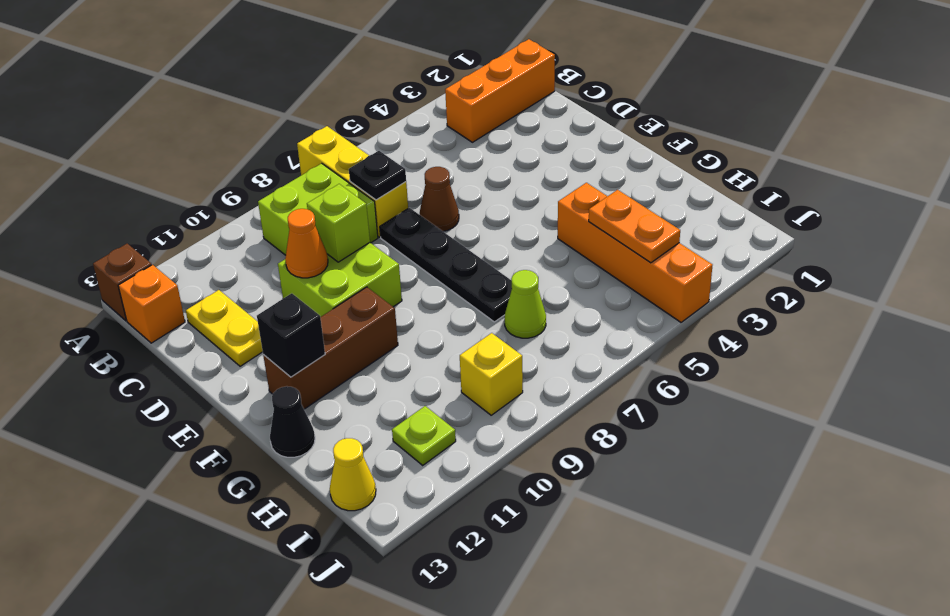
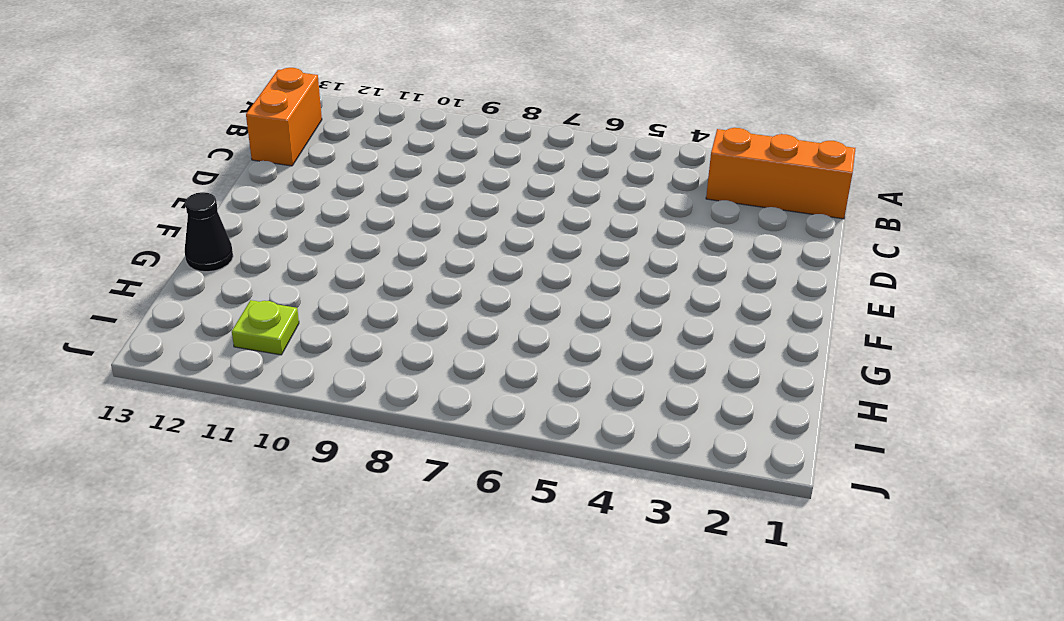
orange 1x2 brick [246,68,322,166] -> orange 1x1 brick [118,265,185,343]
none -> yellow 1x3 brick [297,126,408,237]
none -> brown 1x1 brick [93,244,152,321]
none -> lime 2x2 brick [258,163,378,255]

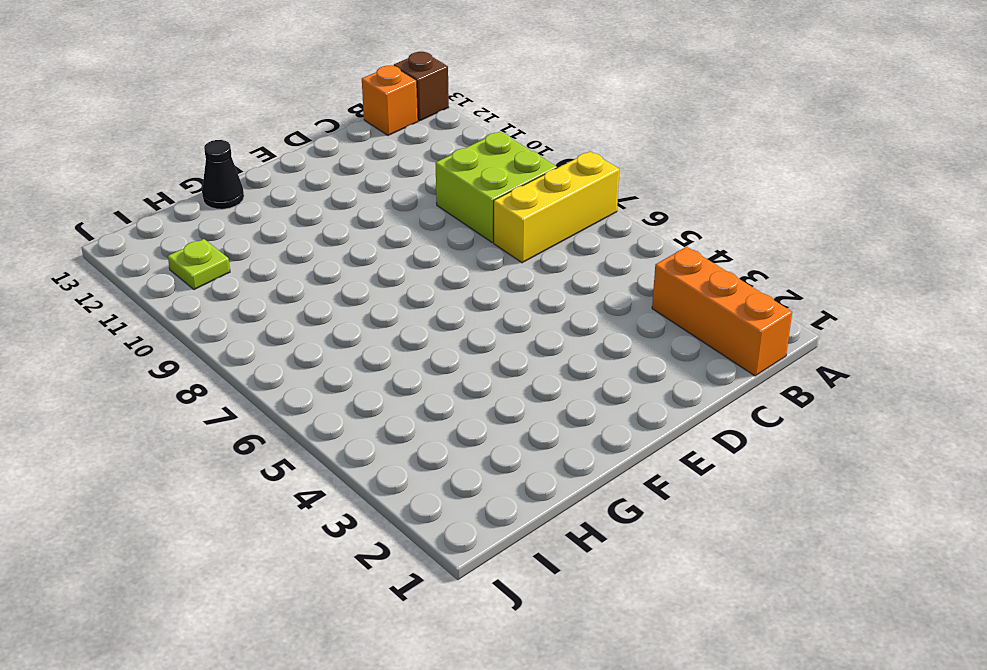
none -> yellow 1x2 plate [186,290,263,366]
none -> brown 1x1 cone [420,167,459,231]
none -> black 1x4 plate [380,208,512,322]

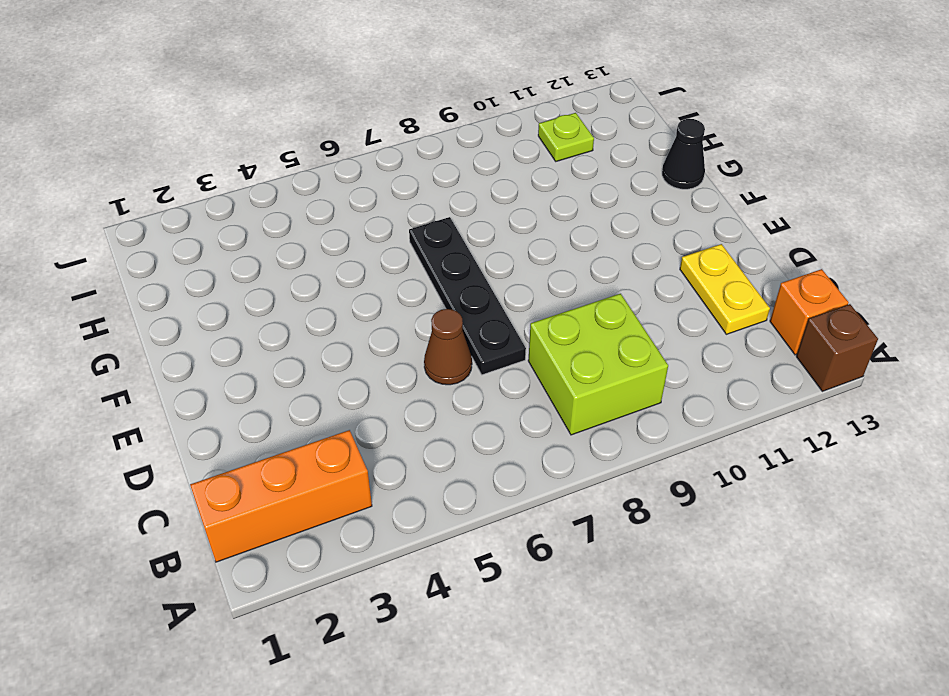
none -> yellow 1x3 brick [297,126,408,237]
none -> lime 2x2 brick [278,243,402,317]
none -> brown 1x3 brick [263,287,398,409]

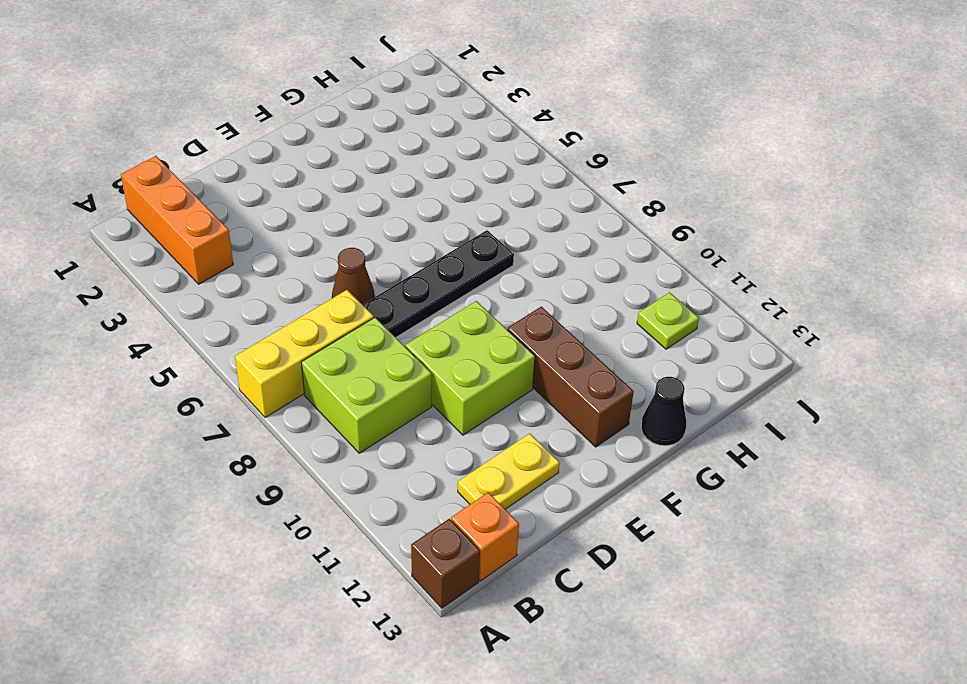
none -> orange 1x4 brick [558,183,713,322]
none -> lime 1x1 cone [505,270,546,338]
none -> yellow 1x1 brick [460,333,523,415]

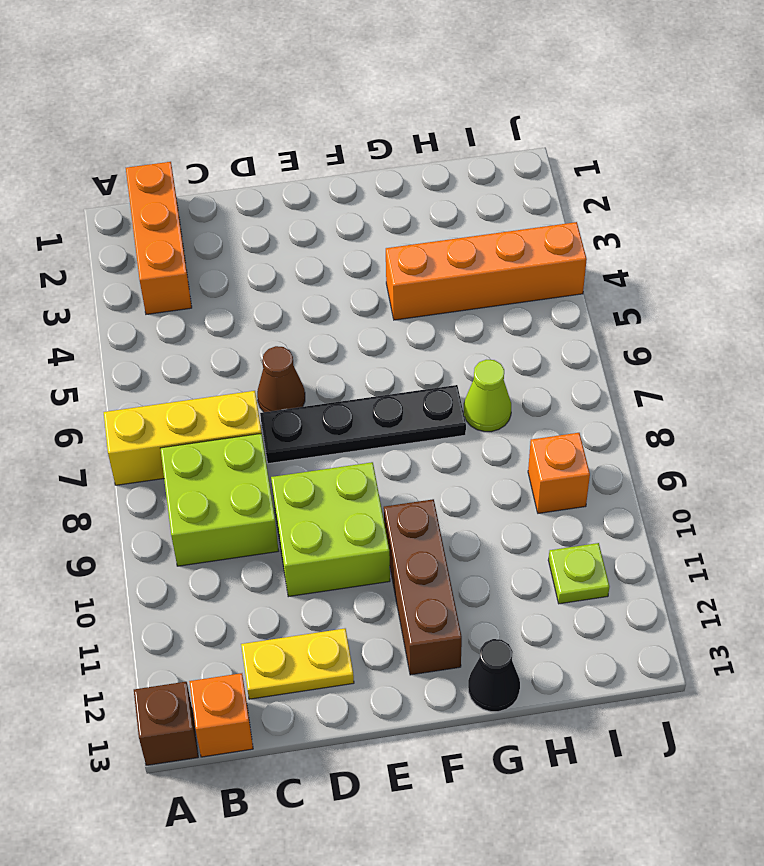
orange 1x1 brick [528,433,590,513] -> yellow 1x1 brick [460,333,523,415]
none -> yellow 1x1 cone [330,438,376,511]
none -> black 1x1 plate [349,151,406,200]
none -> lime 1x1 brick [307,184,370,262]

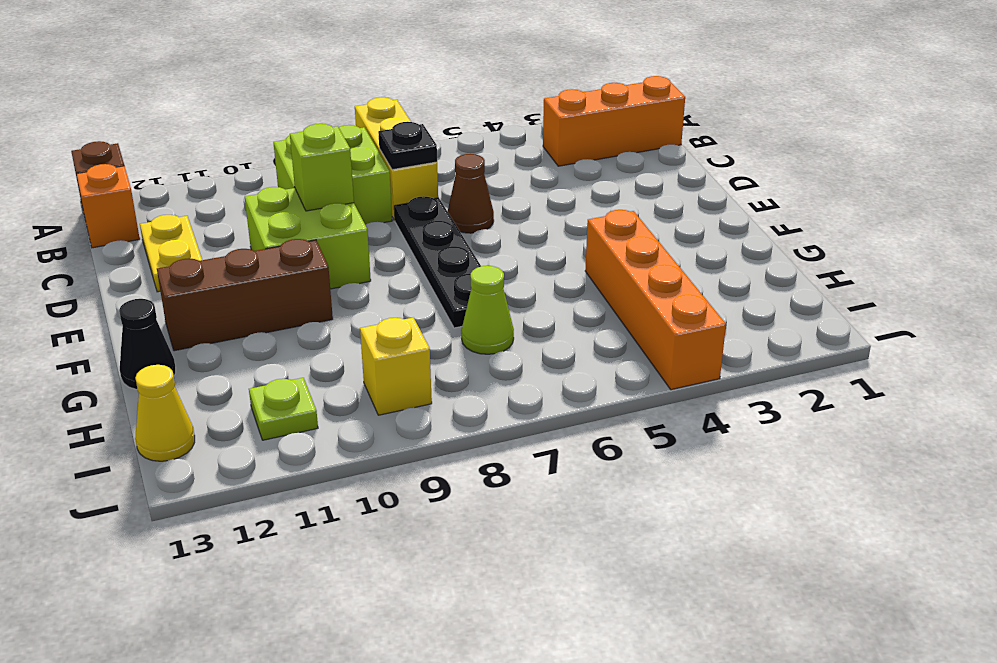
none -> orange 1x1 cone [285,209,328,278]
none -> black 1x1 brick [257,293,325,377]
none -> orange 1x2 plate [589,190,680,263]

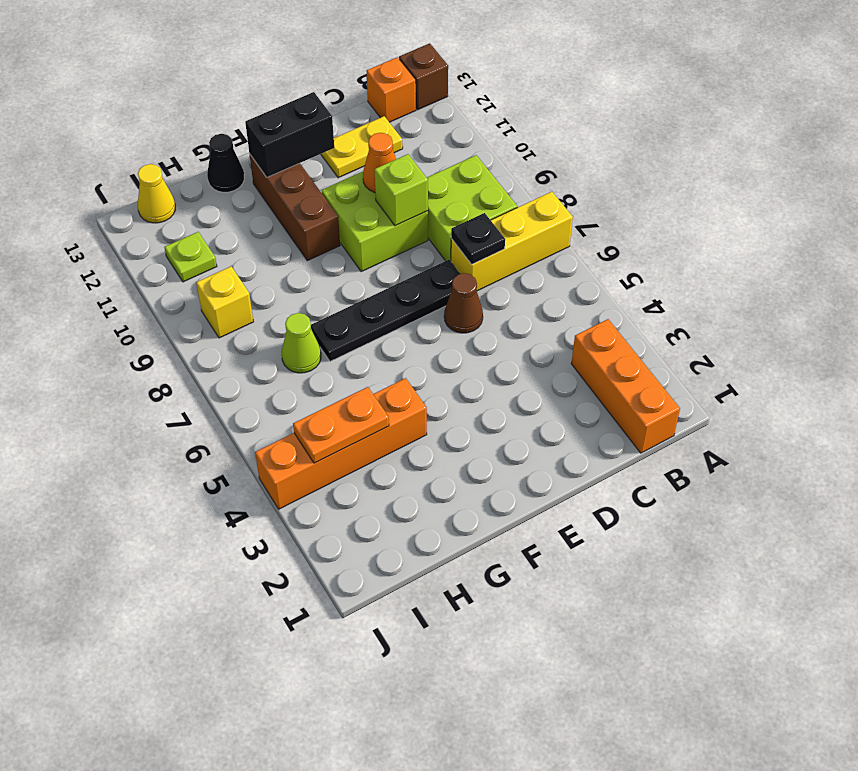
black 1x2 brick [245,92,334,177] -> black 1x1 brick [257,293,325,377]

